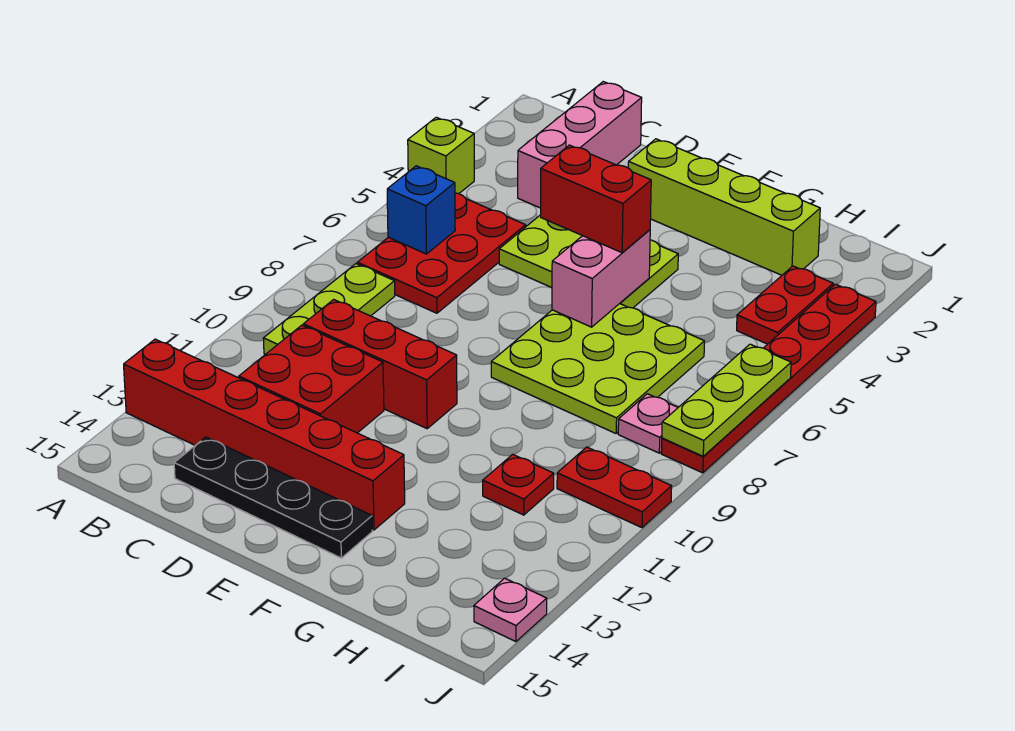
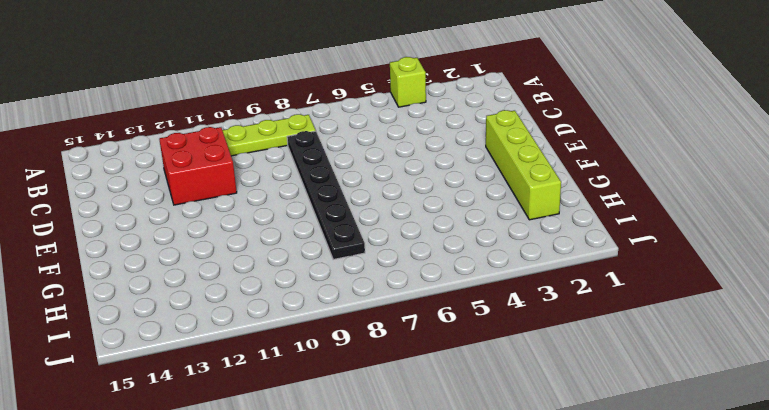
black 1x6 plate [287,131,365,260] -> lime 3x3 plate [491,304,704,433]
none -> red 1x6 brick [124,339,405,530]
none -> red 2x3 plate [357,193,526,313]
none -> pink 1x3 brick [518,82,642,208]

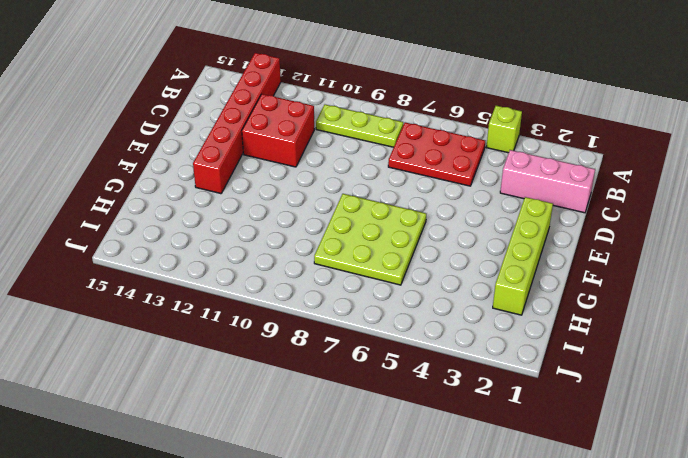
none -> red 1x3 brick [303,299,457,429]
none -> black 1x4 plate [174,437,372,558]
none -> lime 2x3 plate [499,215,678,308]

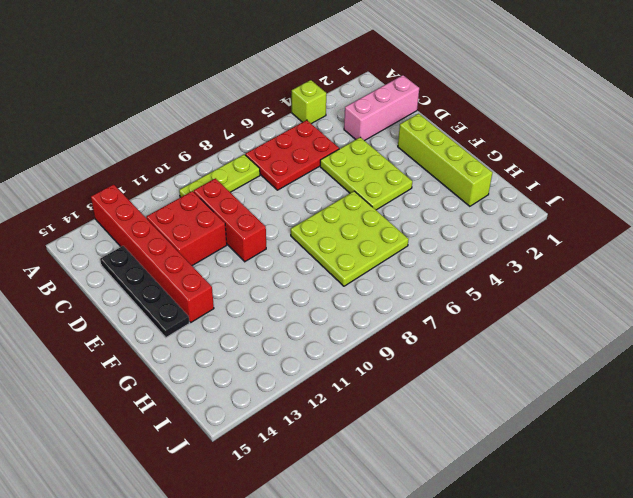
none -> red 1x1 plate [483,454,554,515]
none -> red 1x2 plate [737,266,833,344]
none -> pink 1x1 plate [618,394,678,453]

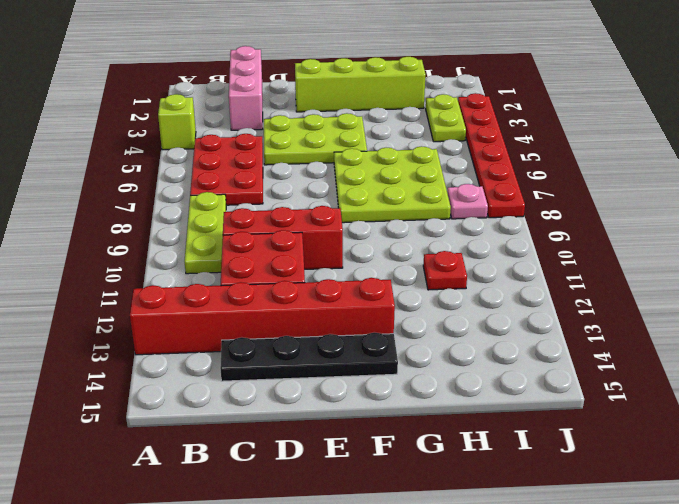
lime 1x2 plate [426,94,466,142] -> red 1x2 plate [737,266,833,344]
none -> red 1x2 plate [557,447,672,528]
none -> pink 1x1 plate [474,578,547,642]
none -> blue 1x1 brick [387,166,455,254]

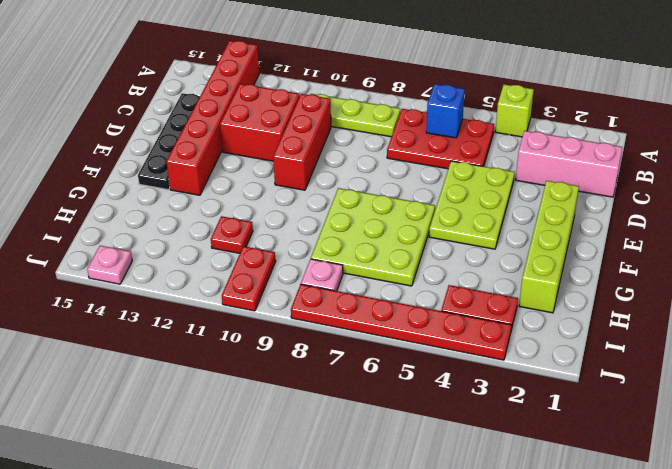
none -> pink 1x2 brick [552,230,650,327]
none -> lime 1x3 plate [662,344,791,456]
none -> red 1x2 brick [541,145,651,253]

